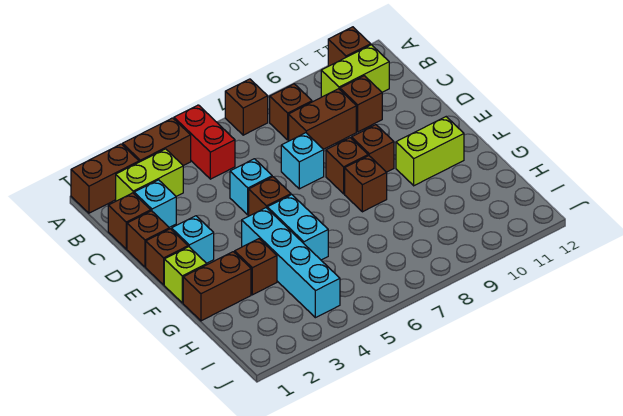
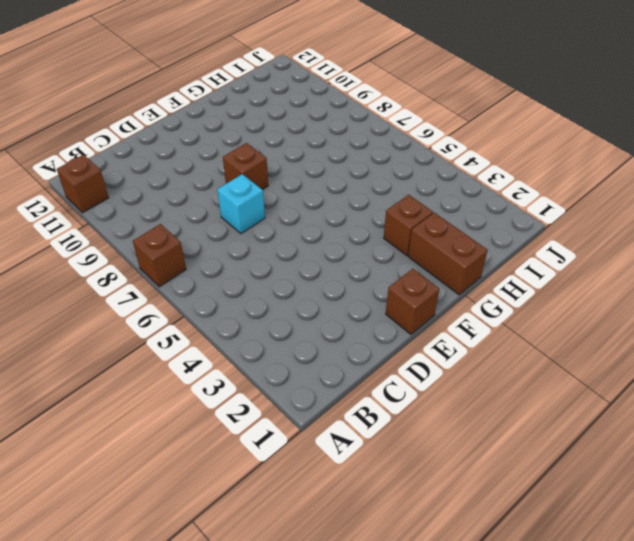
none -> brown 1x2 brick [71,144,139,213]
none -> brown 1x2 brick [123,118,191,166]
none -> red 1x2 brick [174,105,235,179]

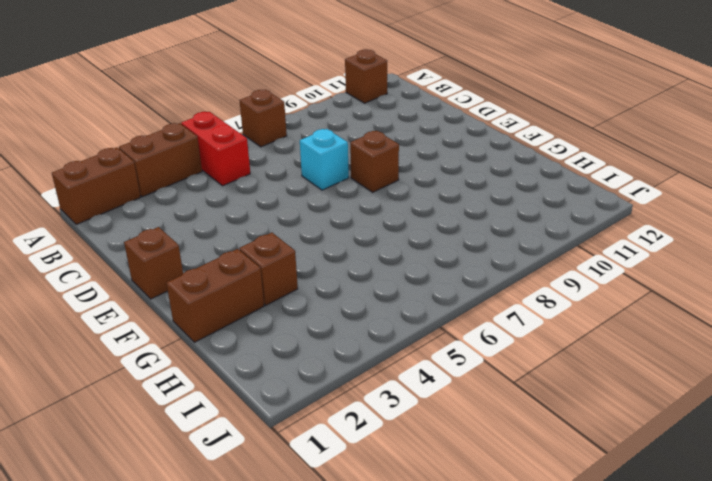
none -> lime 1x2 brick [116,149,183,201]
none -> brown 1x1 brick [270,84,312,140]
none -> lime 1x2 brick [321,45,389,97]

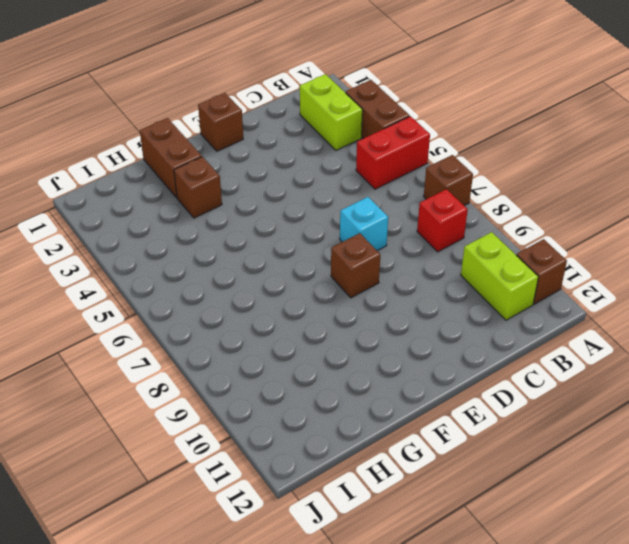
red 1x1 brick [417,189,468,252] -> brown 1x1 brick [270,84,312,140]
none -> brown 1x2 brick [71,144,139,213]
none -> brown 1x1 brick [108,193,151,249]
none -> cyan 1x1 brick [134,180,176,227]

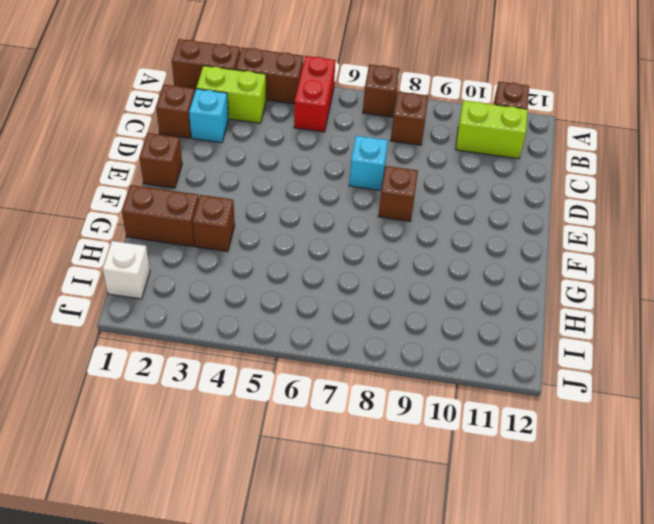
white 1x1 brick [103,241,150,299] -> none
none -> brown 1x2 brick [289,89,356,149]
none -> brown 1x1 brick [340,76,382,132]
none -> brown 1x1 brick [127,211,169,267]

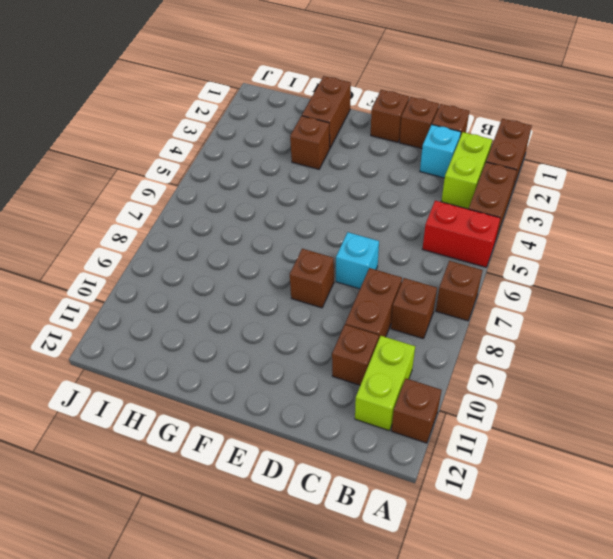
none -> cyan 1x1 brick [230,159,272,215]
none -> cyan 1x1 brick [172,216,214,263]
none -> brown 1x1 brick [249,177,291,216]

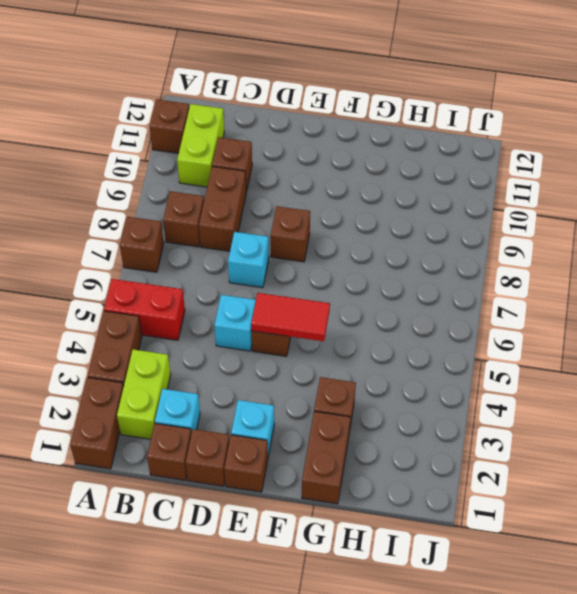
red 1x2 tile [251,293,330,341] -> none
none -> brown 1x1 brick [352,125,394,172]
none -> lime 1x1 brick [164,247,207,303]
none -> cyan 1x4 brick [242,208,340,318]

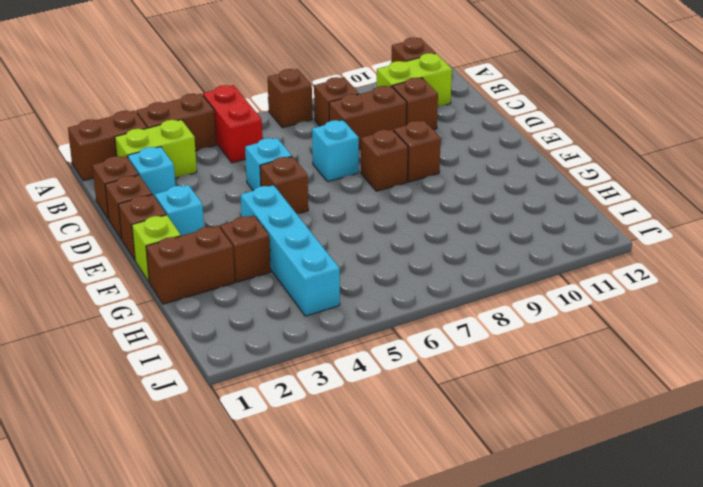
none -> cyan 1x2 brick [267,195,328,260]
none -> brown 1x1 brick [345,156,387,212]
none -> lime 1x2 brick [396,117,464,186]

